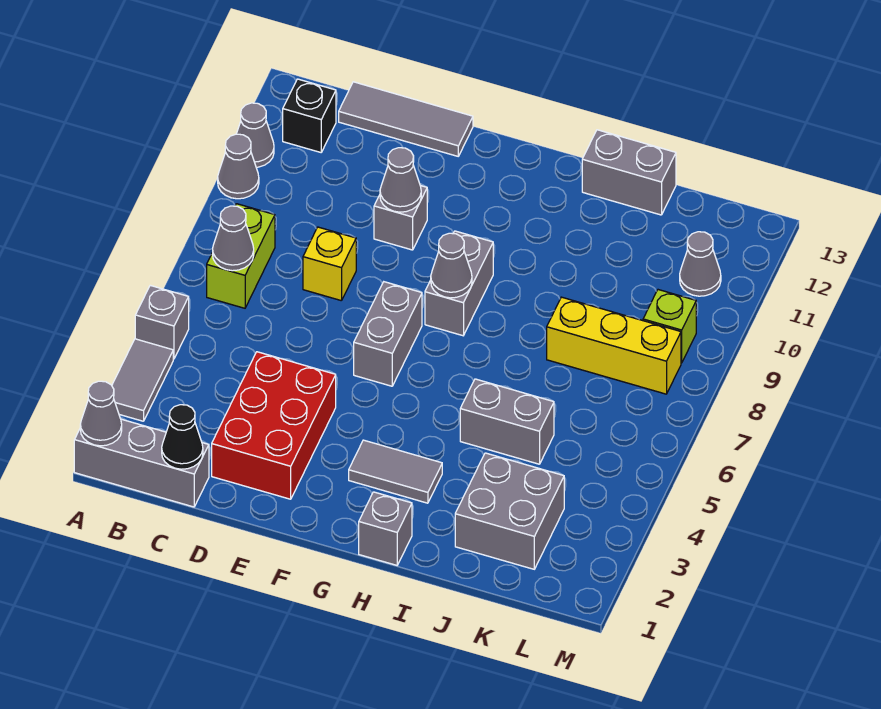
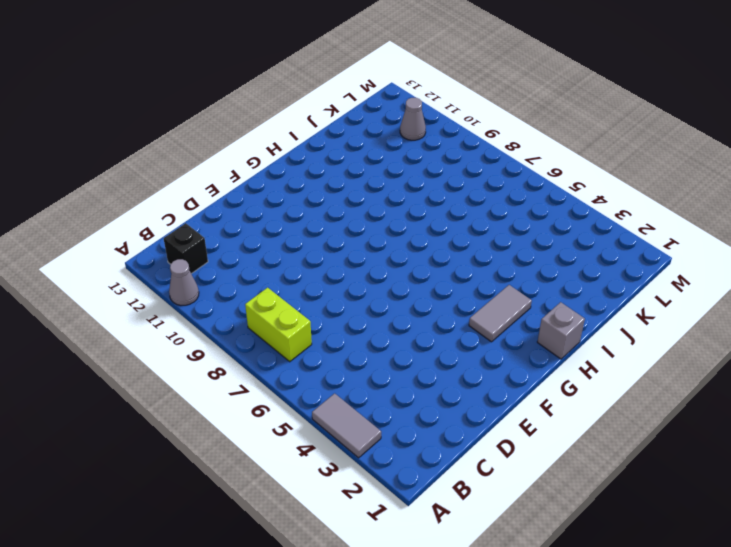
none -> grey 1x3 brick [74,419,209,507]
none -> grey 1x1 brick [135,285,189,359]
none -> grey 1x1 cone [218,134,259,199]

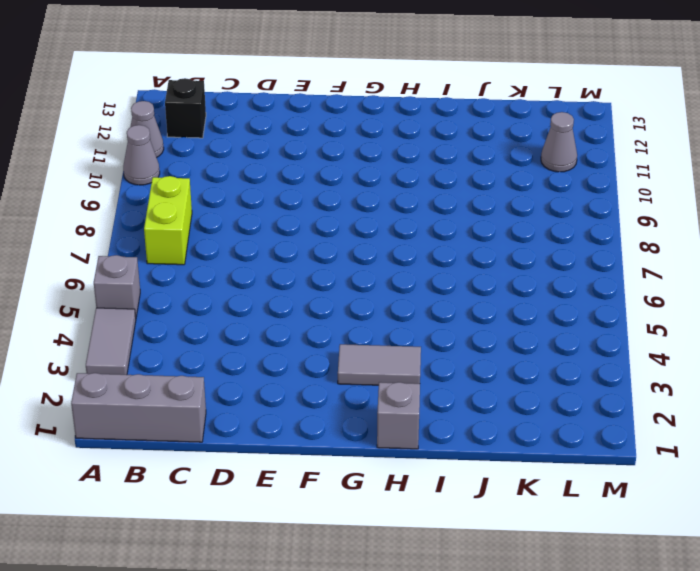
none -> grey 1x3 tile [339,82,473,156]
none -> red 2x3 brick [212,352,336,499]
none -> yellow 1x1 brick [303,227,356,301]

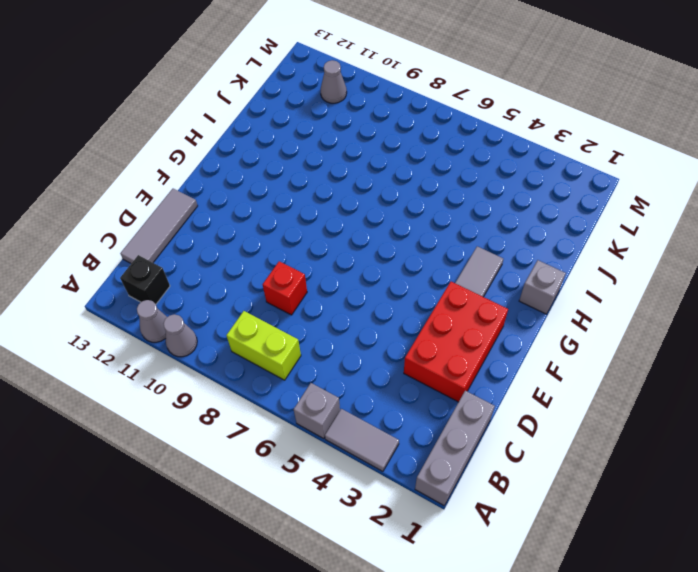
red 2x3 brick [404,282,508,402] -> red 2x3 brick turned to [212,352,336,499]
red 1x1 brick [263,261,307,315] -> yellow 1x1 brick [303,227,356,301]
none -> grey 1x1 brick [374,186,427,250]
none -> grey 1x2 brick [354,282,422,386]
none -> grey 1x2 brick [425,231,493,336]

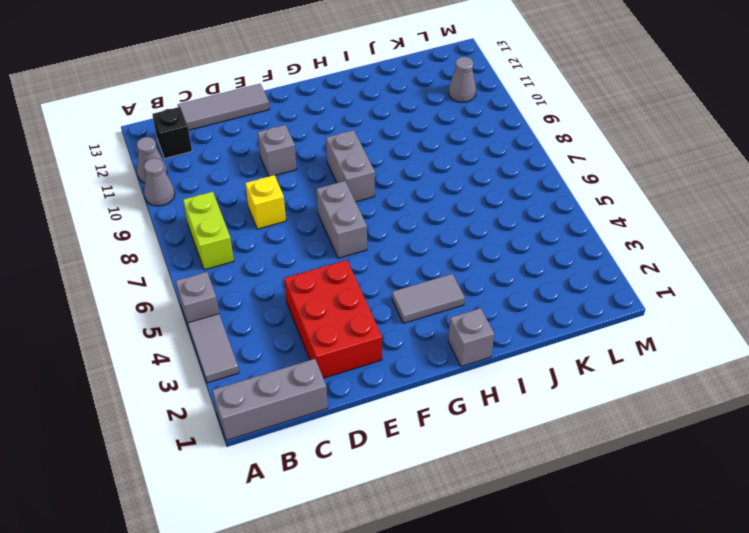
none -> grey 1x2 brick [460,379,554,464]
none -> grey 1x2 brick [582,130,676,215]
none -> grey 2x2 brick [455,453,564,569]

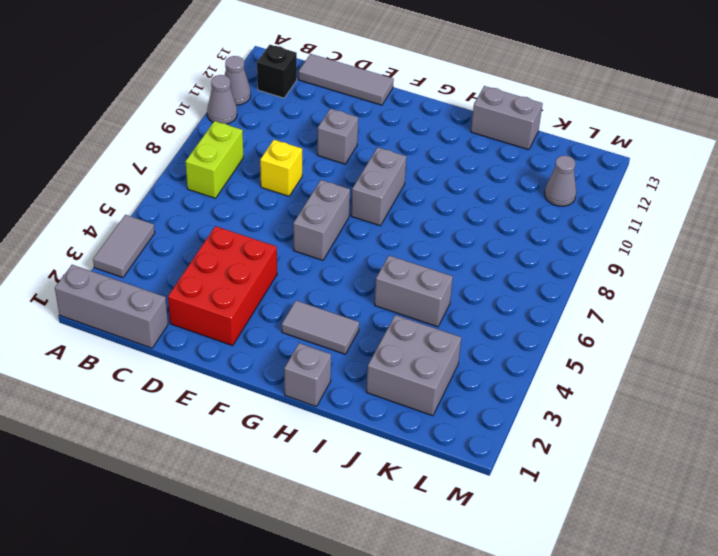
none -> grey 1x1 brick [135,285,189,359]
none -> yellow 1x3 brick [547,297,681,394]
none -> lime 1x1 brick [643,290,696,363]

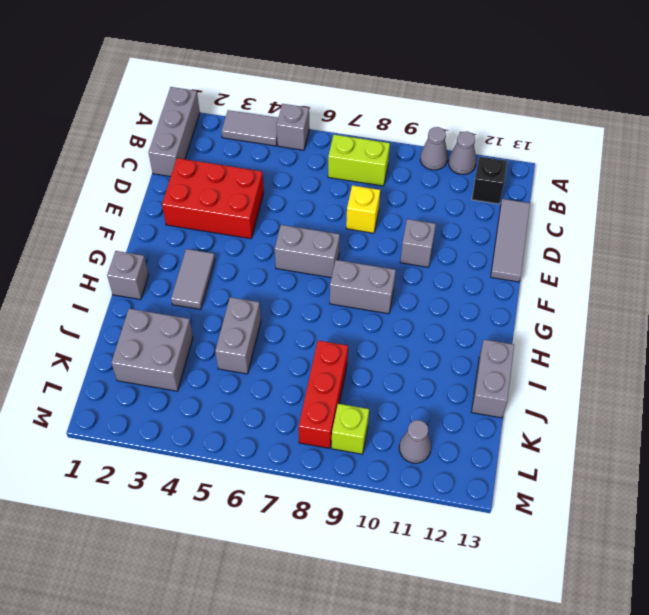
red 1x3 brick [299,341,348,448] -> yellow 1x3 brick [547,297,681,394]
none -> grey 1x1 cone [80,381,122,446]
none -> grey 1x1 cone [213,206,254,271]
none -> black 1x1 cone [162,405,203,469]

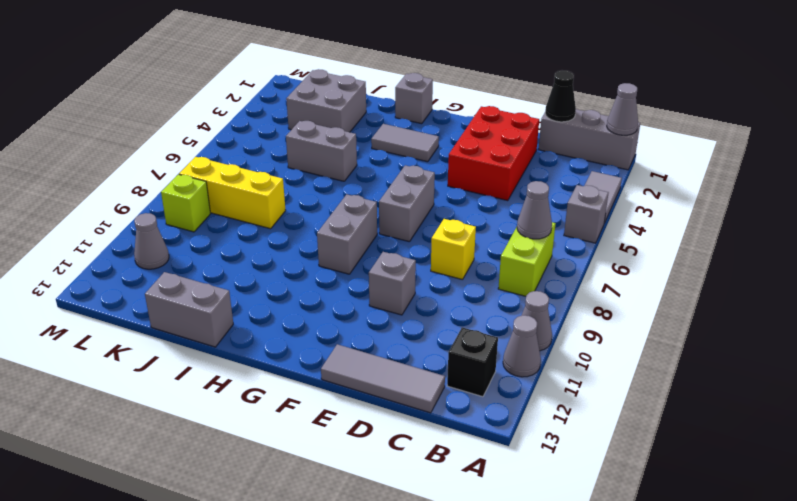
none -> grey 1x1 cone [380,148,421,212]
none -> grey 1x1 cone [431,233,472,298]

